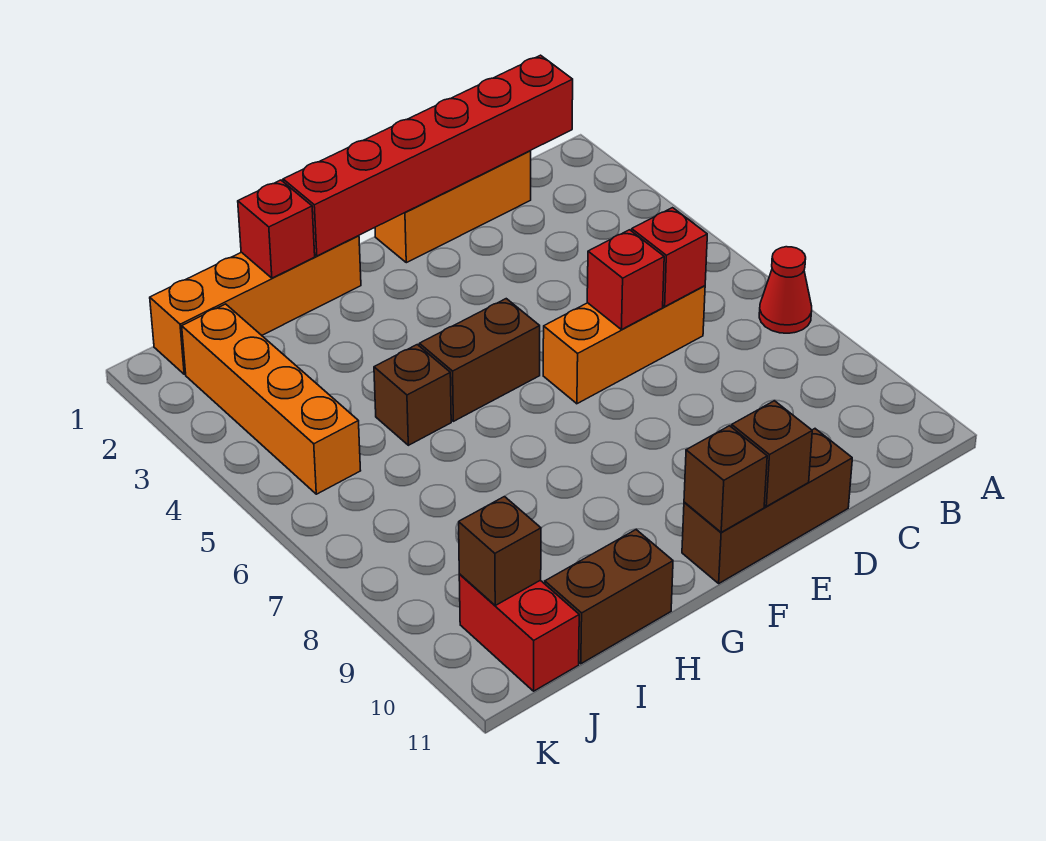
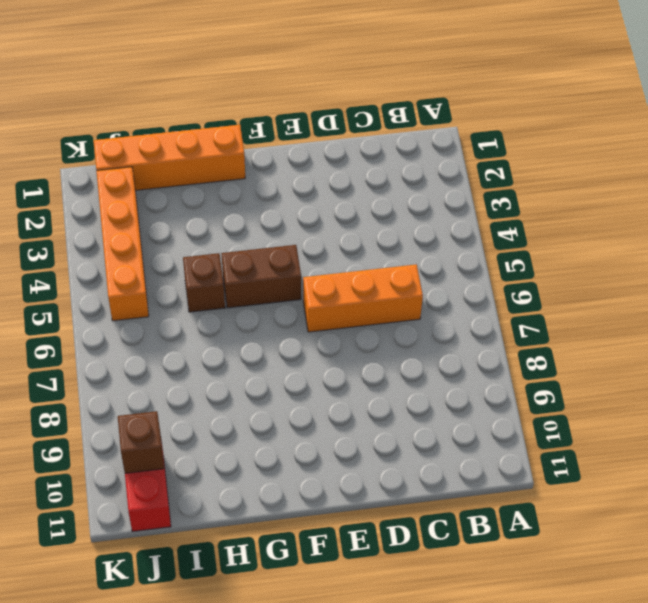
none -> red 1x1 cone [759,247,812,333]
none -> orange 1x3 brick [375,151,531,263]
none -> brown 1x3 brick [682,429,852,583]

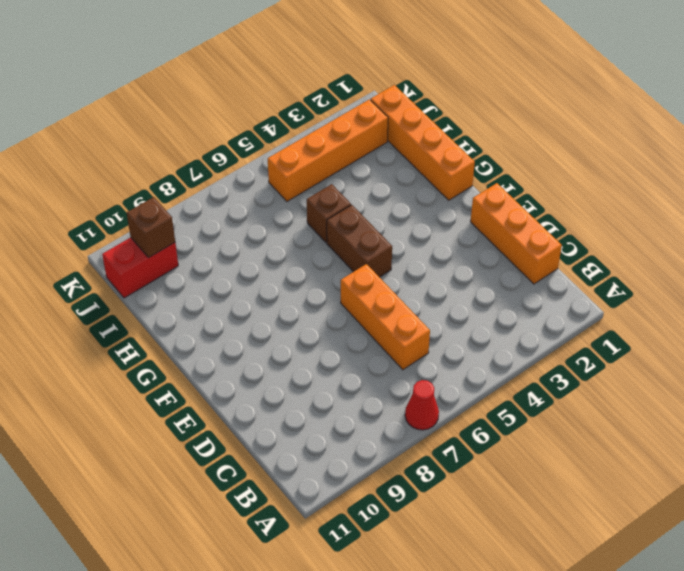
none -> brown 1x3 brick [682,429,852,583]
none -> brown 1x2 brick [545,530,673,664]
none -> red 1x6 brick [283,55,573,256]

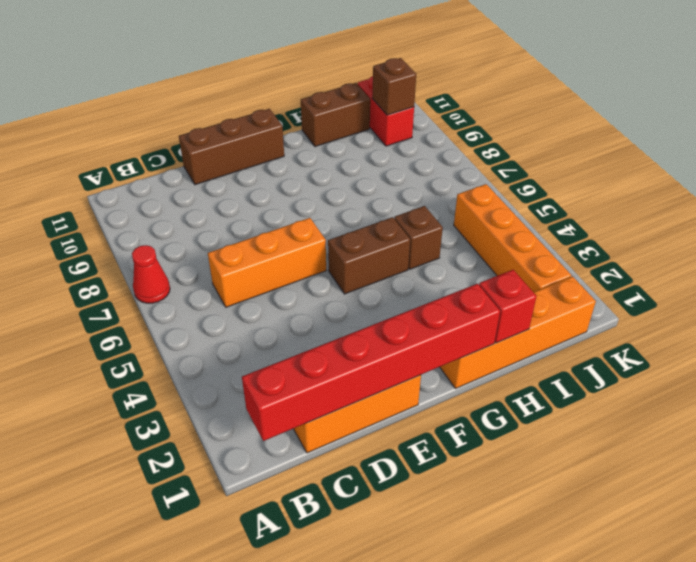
none -> red 1x1 brick [632,208,707,306]
none -> red 1x1 brick [587,230,664,330]
none -> brown 1x1 brick [732,401,812,506]

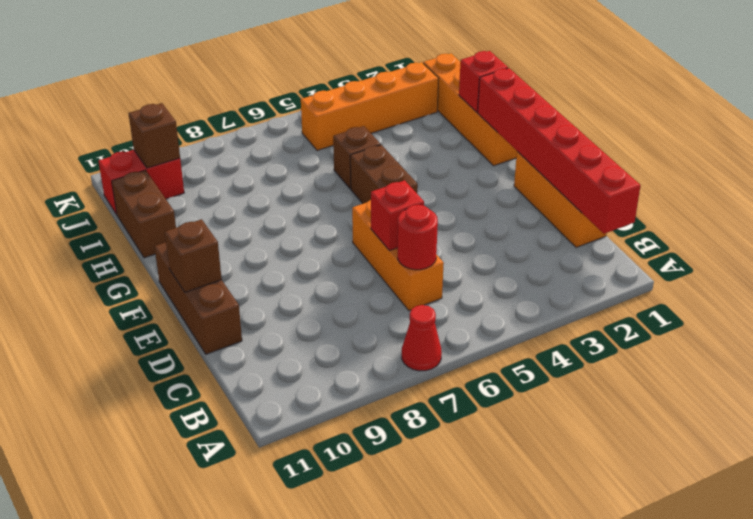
red 1x1 round brick [398,205,438,270] -> red 1x1 brick [632,208,707,306]
none -> brown 1x1 brick [684,426,767,532]

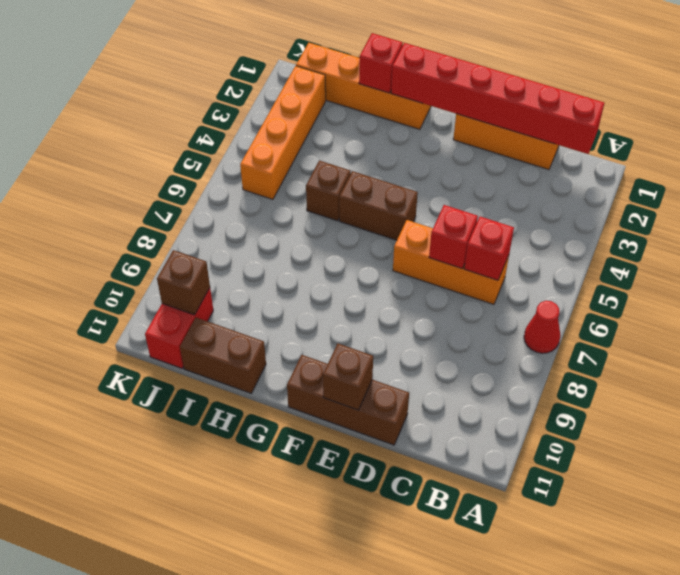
none -> brown 1x1 brick [684,426,767,532]

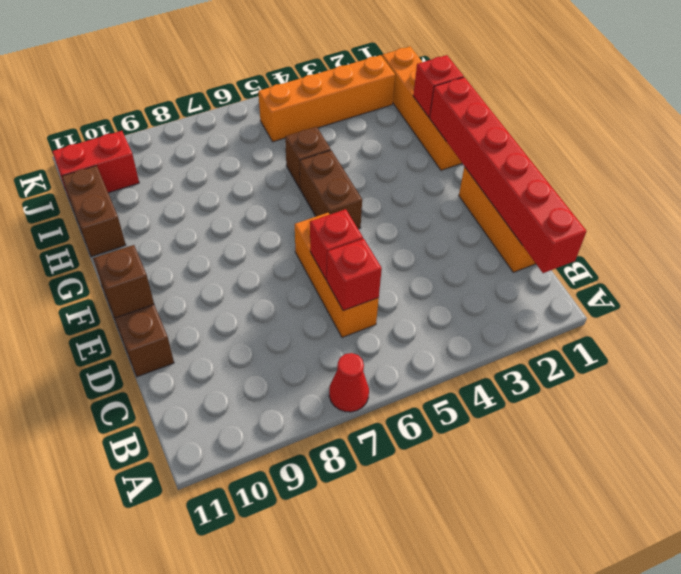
none -> brown 1x1 brick [684,426,767,532]
none -> brown 1x1 brick [459,497,541,605]

